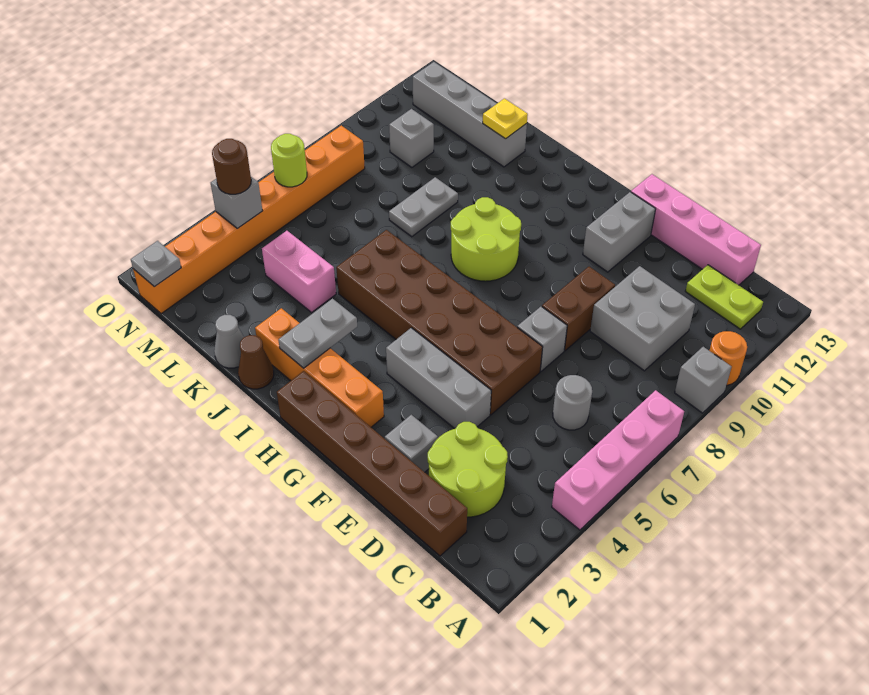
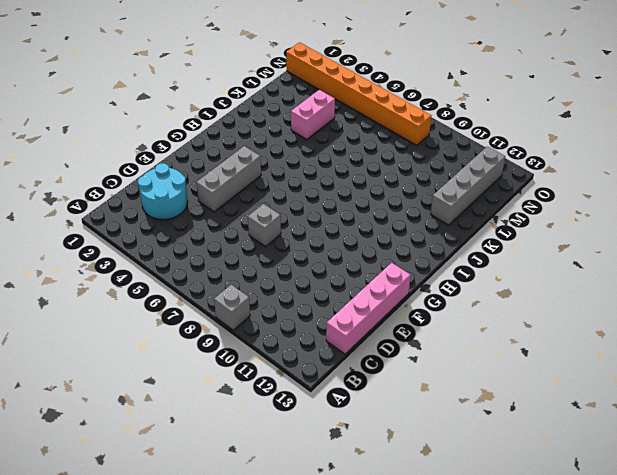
cyan 2x2 round brick [138,163,188,219] -> lime 2x2 round brick [428,422,508,517]
none -> pink 1x4 brick [552,390,684,530]
none -> orange 1x1 round brick [709,331,747,385]
none -> lime 1x2 plate [685,265,763,329]
none -> brown 1x6 brick [277,371,467,556]

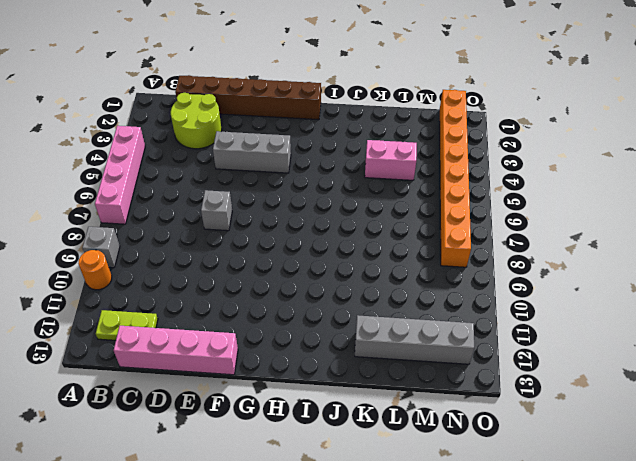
none -> grey 1x1 round brick [553,375,592,430]
none -> grey 2x2 brick [590,266,695,371]
none -> grey 1x1 brick [385,415,438,472]
none -> brown 2x6 brick [336,230,543,415]

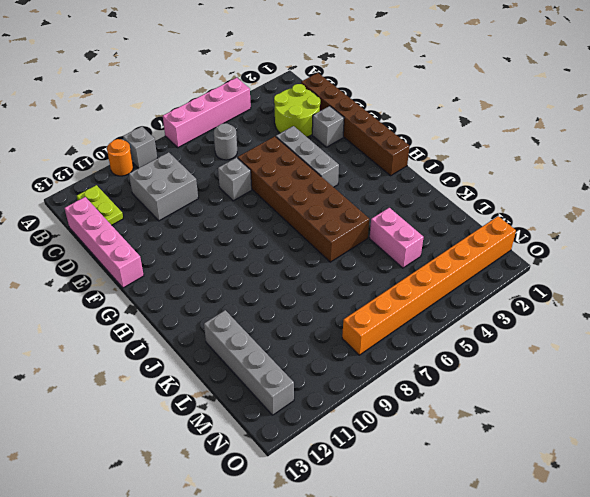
none -> brown 1x2 brick [542,267,615,351]
none -> grey 1x2 brick [583,192,656,272]
none -> orange 1x4 brick [255,308,384,427]
none -> lime 2x2 round brick [451,197,521,281]

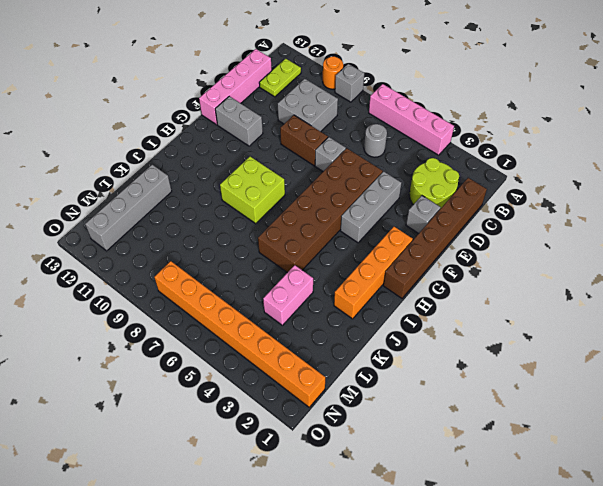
lime 2x2 brick [220,157,285,224] -> lime 2x2 round brick [451,197,521,281]
none -> brown 1x1 cone [238,335,274,389]
none -> grey 1x1 cone [214,315,244,368]
none -> grey 1x2 plate [389,177,458,237]
none -> grey 1x1 brick [389,109,434,167]

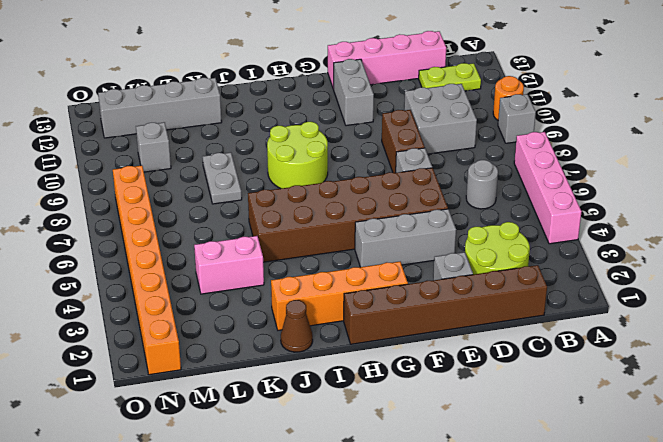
none -> grey 1x1 cone [214,315,244,368]
none -> grey 1x2 plate [278,299,357,368]
none -> yellow 1x1 plate [483,98,528,139]
none -> grey 1x1 plate [131,241,181,287]

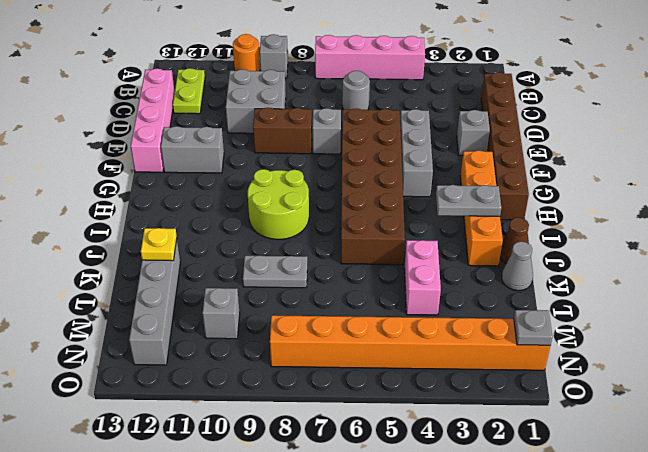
none -> lime 2x2 round brick [428,422,508,517]
none -> grey 1x1 brick [211,177,262,229]
none -> lime 1x1 round brick [271,134,307,187]
none -> brown 1x1 round brick [212,139,251,194]

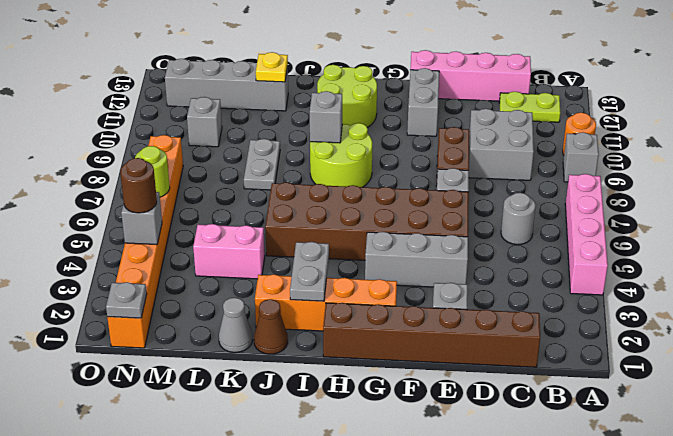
lime 2x2 round brick [317,65,377,127] -> lime 2x2 round brick moved to [428,422,508,517]
grey 1x1 brick [310,91,342,143] -> none

